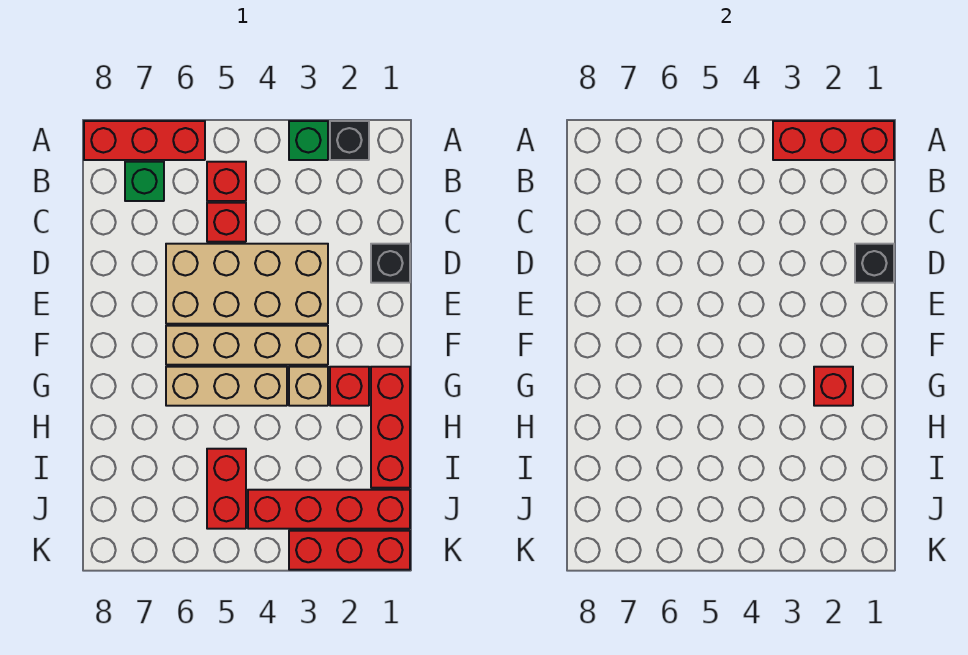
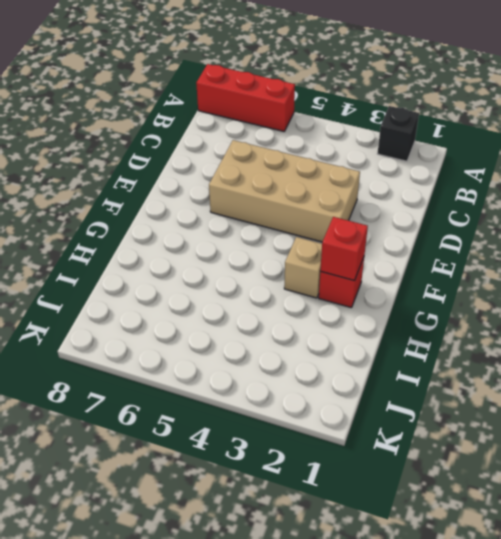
none -> green 1x1 brick [289,121,328,160]
none -> red 1x1 brick [207,162,246,201]
none -> green 1x1 brick [125,162,164,201]

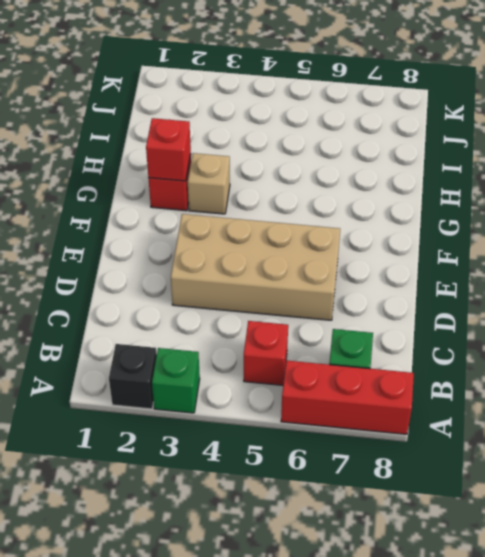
none -> red 1x1 brick [207,203,246,242]
none -> black 1x1 brick [371,244,410,283]
none -> tan 1x4 brick [166,326,328,365]

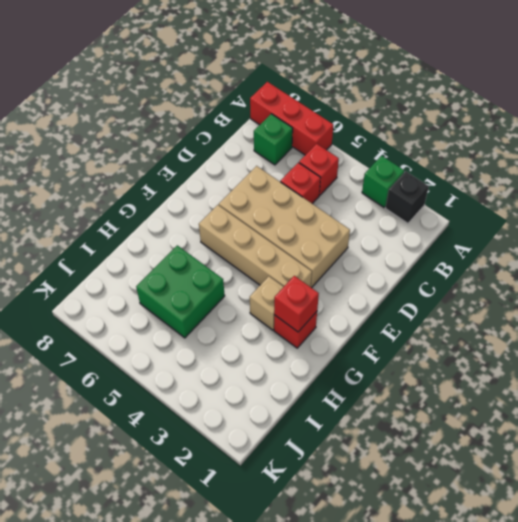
green 2x2 brick [136,245,225,338] -> red 1x2 brick [207,449,246,529]
none -> black 1x1 brick [371,244,410,283]
none -> red 1x3 brick [371,367,410,488]
none -> tan 1x3 brick [166,367,287,406]

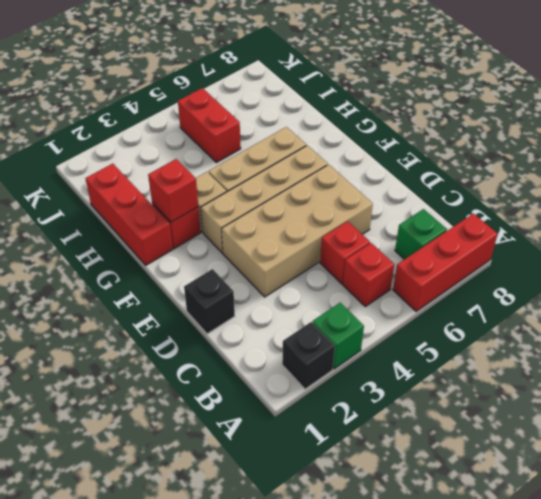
none -> red 1x4 brick [248,490,410,529]
none -> red 1x3 brick [289,531,410,570]
none -> red 1x3 brick [773,121,894,160]

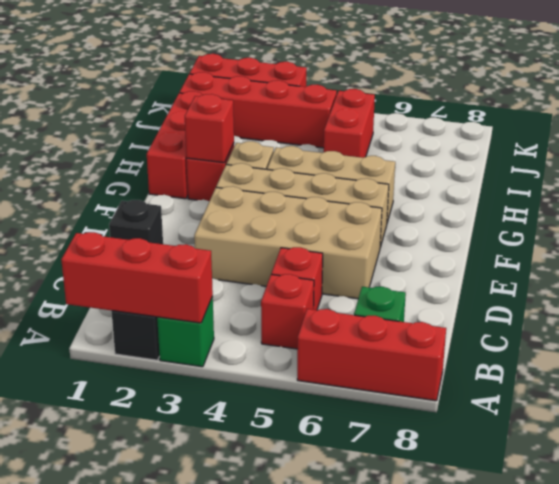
none -> black 1x1 brick [855,244,894,283]

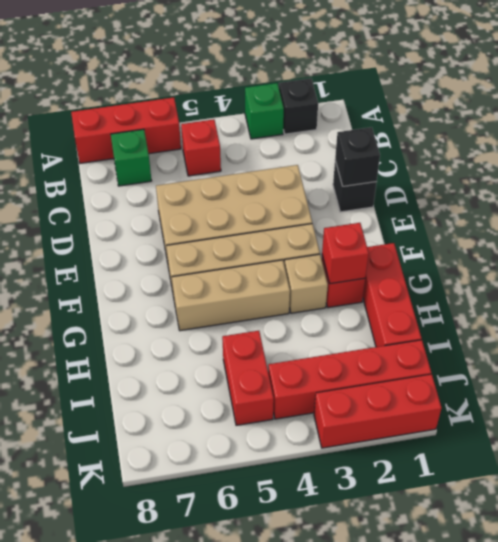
none -> red 1x1 brick [207,203,246,242]
none -> red 1x3 brick [773,121,894,160]

